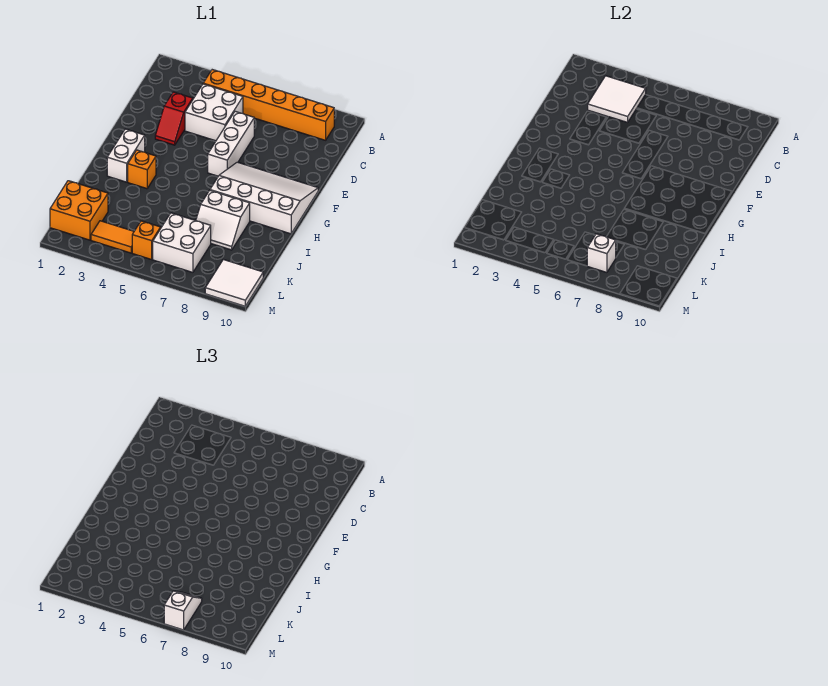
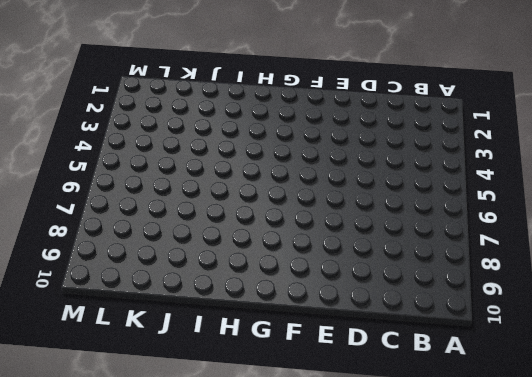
none -> orange 1x6 brick [203,70,334,140]
none -> white 2x2 brick [185,84,243,141]
none -> red 1x2 slope [155,92,193,145]

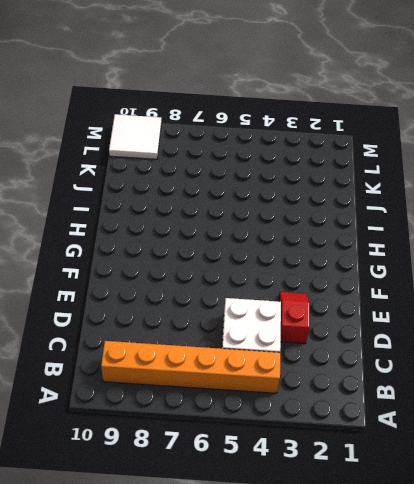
none -> white 1x3 brick [208,111,254,176]
none -> white 3x4 slope [210,162,318,234]
none -> white 1x2 brick [107,129,145,182]

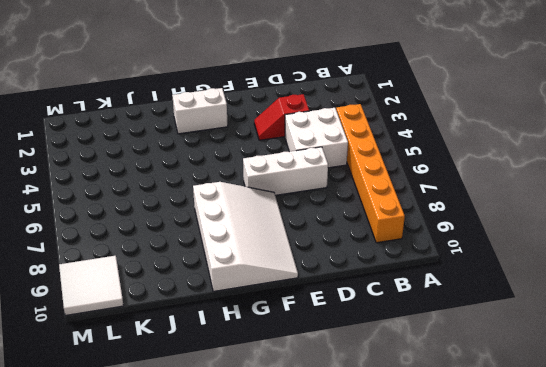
none -> orange 1x1 brick [128,150,156,189]
none -> white 2x2 slope [196,190,250,250]
none -> orange 2x2 brick [50,181,108,240]

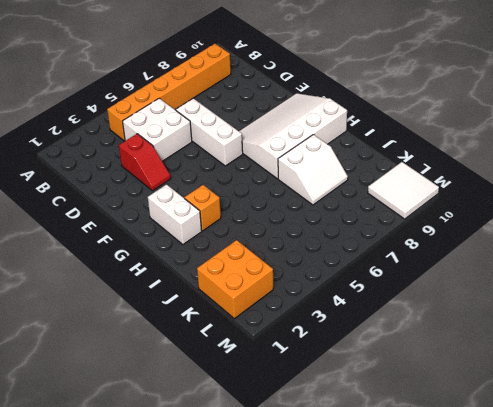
none -> white 2x2 brick [153,213,211,272]
none -> orange 1x2 tile [91,221,134,253]
none -> orange 1x1 brick [132,221,161,259]

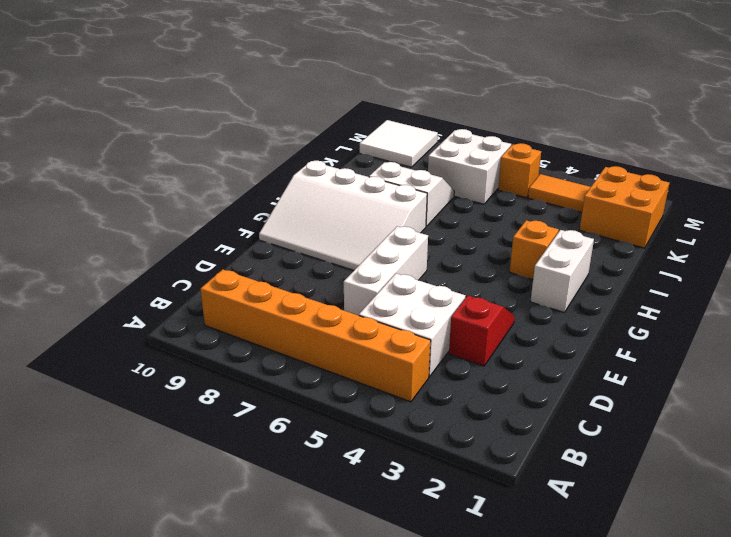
none -> white 2x2 tile [588,76,646,122]
none -> white 1x1 brick [587,234,616,272]
none -> white 1x2 slope [164,591,202,630]

